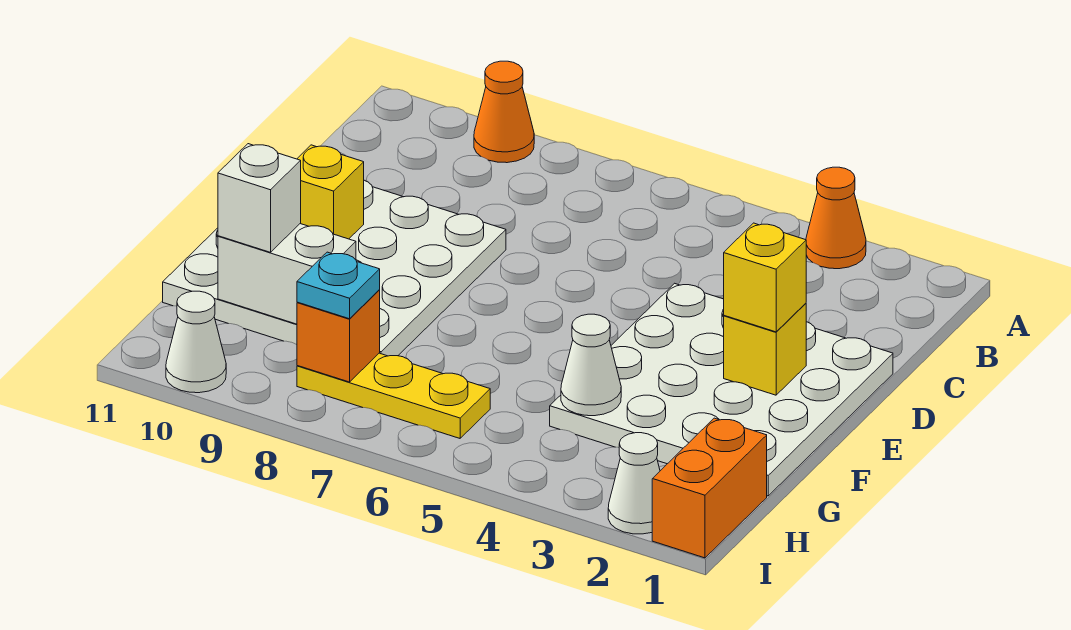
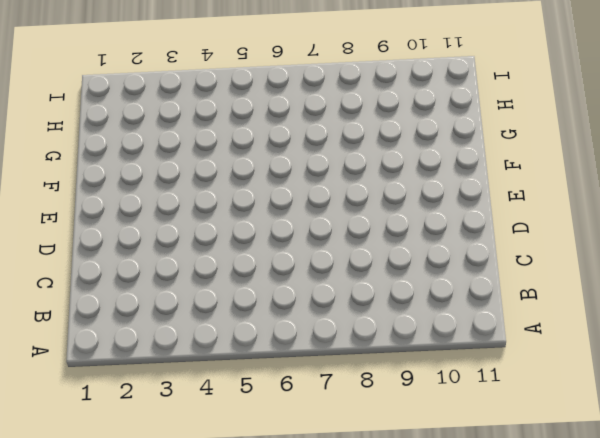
none -> orange 1x1 cone [806,167,866,269]
none -> orange 1x1 cone [474,61,534,163]
none -> white 4x4 plate [550,283,893,496]

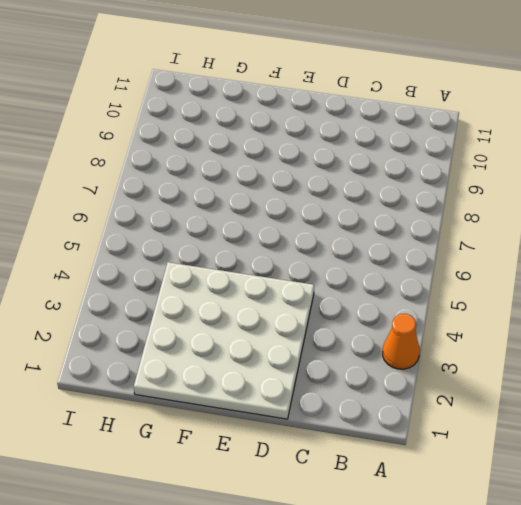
none -> orange 1x1 cone [474,61,534,163]
none -> white 4x4 plate [163,180,506,356]
none -> orange 1x2 brick [652,418,767,558]

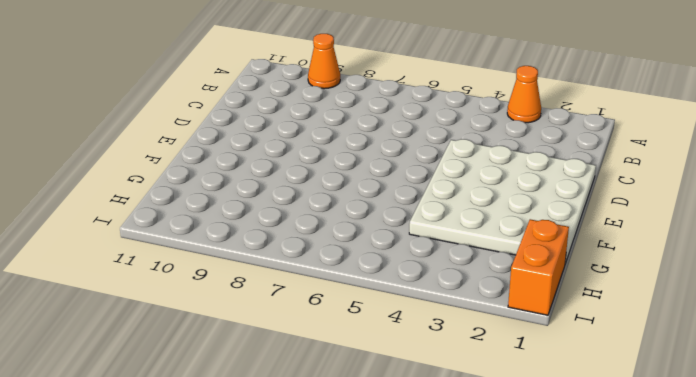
none -> white 4x4 plate [163,180,506,356]
none -> yellow 1x3 plate [297,353,490,438]
none -> white 1x1 cone [608,433,660,534]

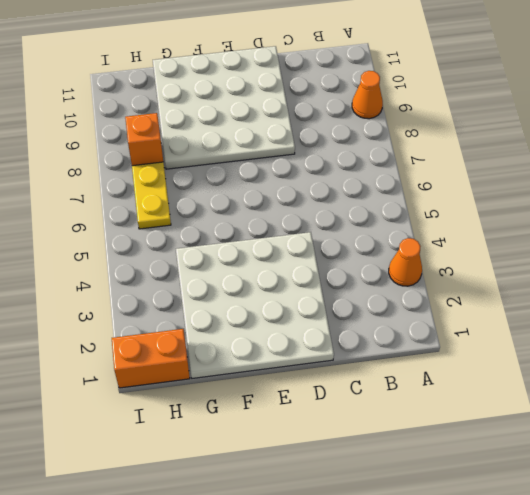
none -> white 1x1 cone [608,433,660,534]
none -> white 1x1 cone [166,291,226,393]
none -> yellow 1x1 brick [724,303,806,395]

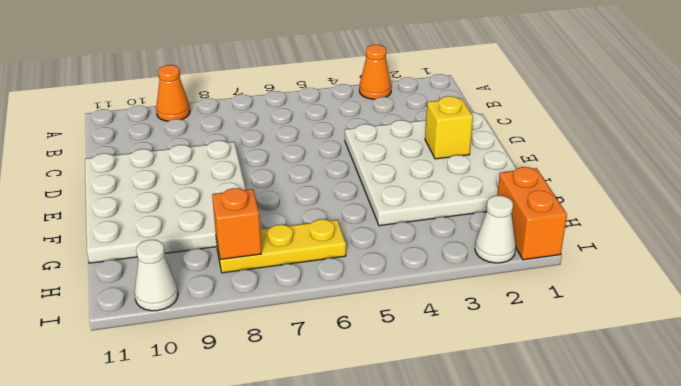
none -> yellow 1x1 brick [297,145,364,239]
none -> white 1x1 cone [561,314,621,416]
none -> white 1x2 brick [218,224,356,324]

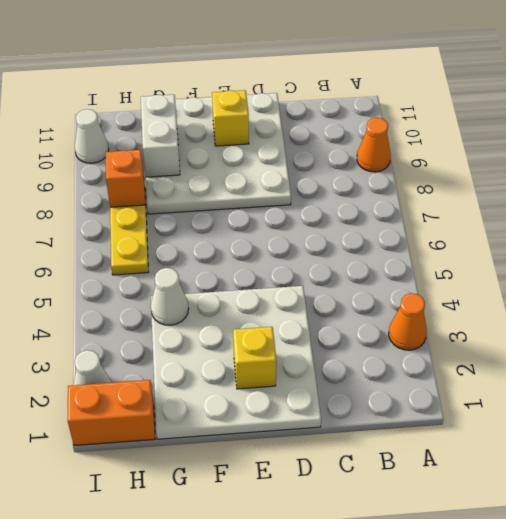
none -> yellow 1x1 brick [724,223,806,332]
none -> white 1x1 brick [218,144,301,252]
none -> cyan 1x1 plate [297,252,380,319]

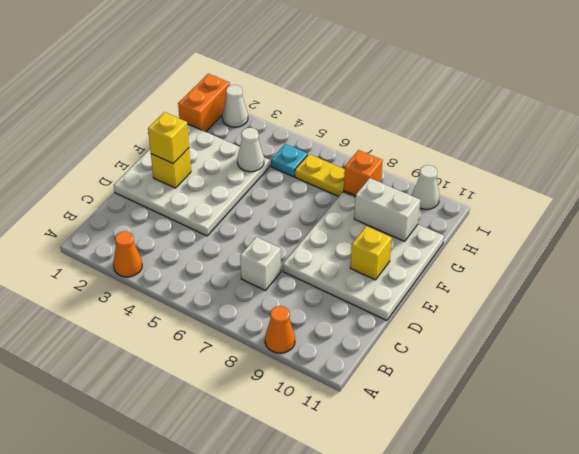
white 1x1 brick [240,237,281,290] -> white 1x1 brick moved to [218,144,301,252]
cyan 1x1 plate [271,144,308,177] -> cyan 1x1 plate moved to [297,252,380,319]

